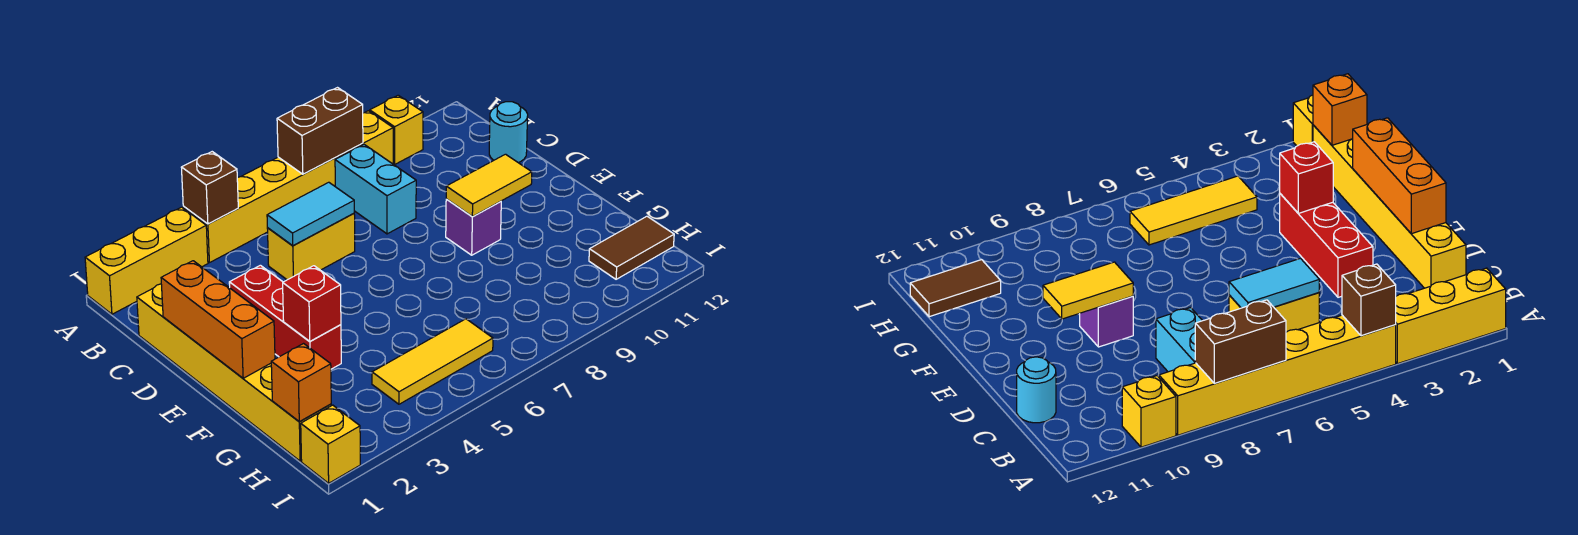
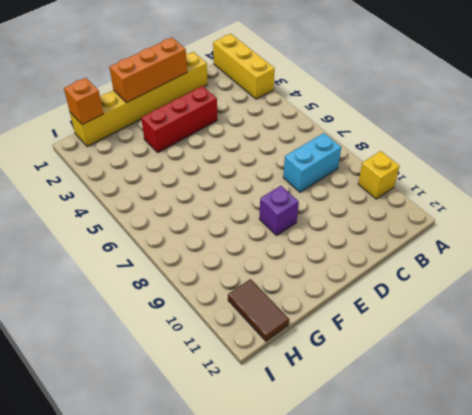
none -> yellow 1x6 brick [183,111,393,263]
none -> yellow 1x2 brick [267,214,355,280]
none -> cyan 1x1 round brick [489,102,528,162]

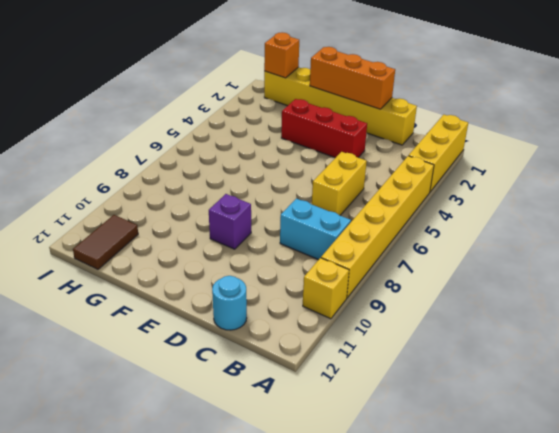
none -> yellow 1x3 tile [372,319,493,404]
none -> yellow 1x1 brick [301,405,360,483]
none -> brown 1x1 brick [181,152,238,224]

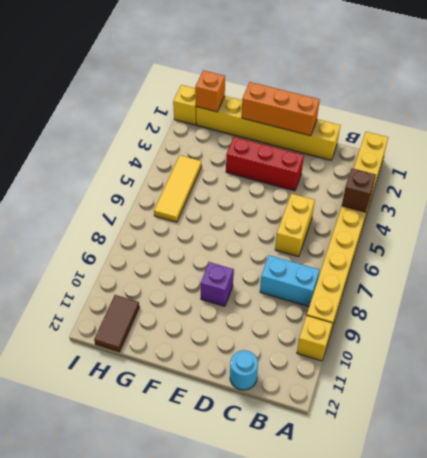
none -> brown 1x2 brick [277,88,363,174]
none -> cyan 1x2 tile [267,182,354,246]
none -> yellow 1x2 tile [446,154,532,217]

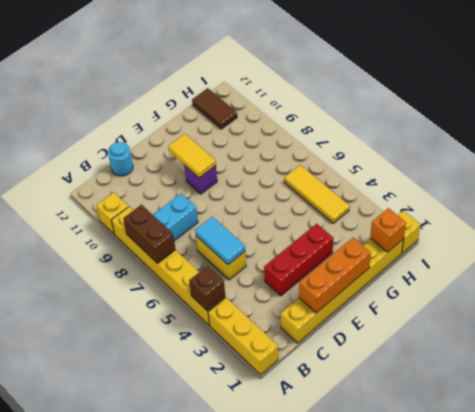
none -> red 1x1 brick [283,266,341,341]

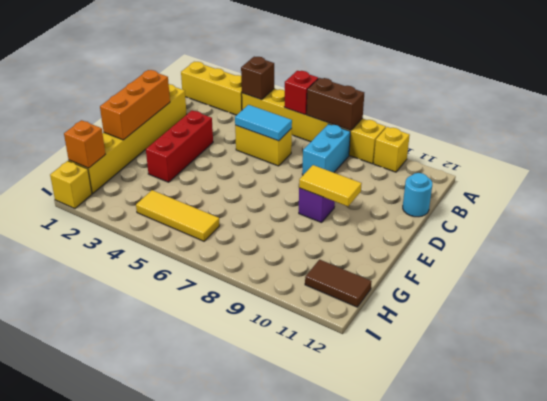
red 1x1 brick [284,71,318,115] -> red 1x1 brick moved to [283,266,341,341]

